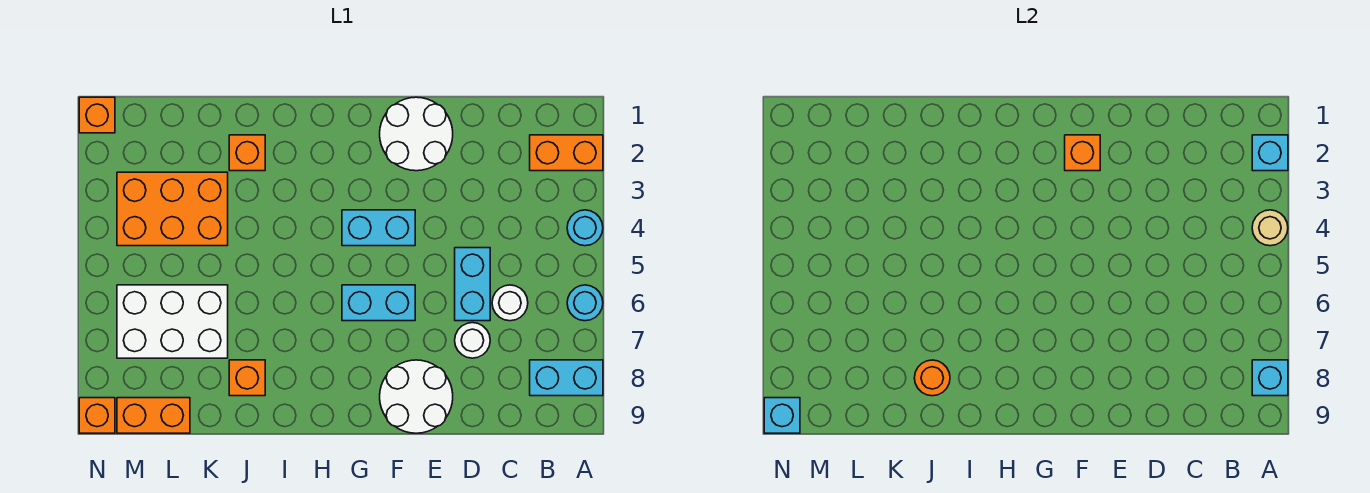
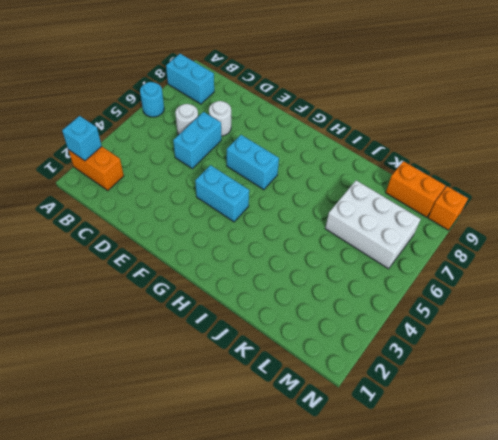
none -> cyan 1x1 round brick [567,210,603,246]
none -> white 2x2 round brick [380,97,453,171]
none -> white 2x2 round brick [380,360,453,433]

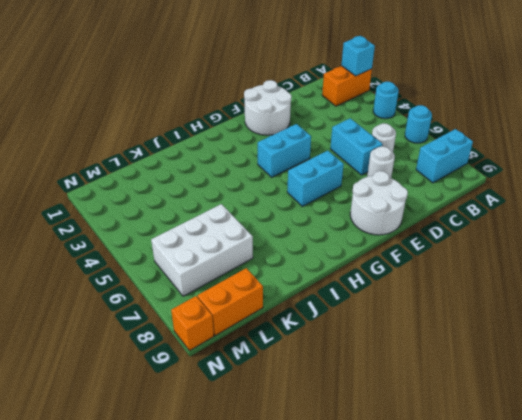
none -> orange 1x1 brick [229,135,265,171]
none -> orange 1x1 brick [229,360,265,396]
none -> orange 2x3 brick [117,172,228,246]

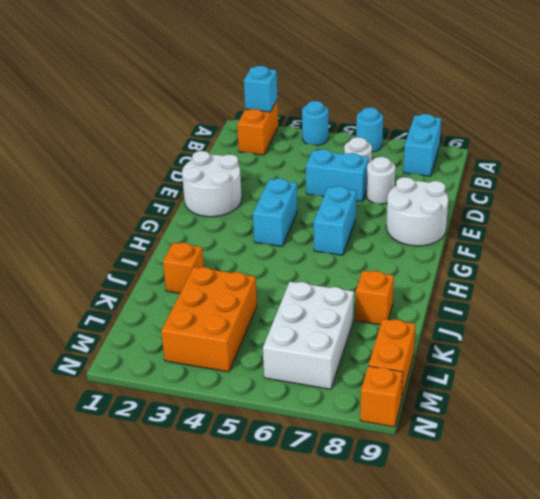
none -> orange 1x1 brick [79,97,115,133]
none -> tan 1x1 round brick [1252,210,1288,246]
none -> cyan 1x1 brick [1252,360,1288,396]

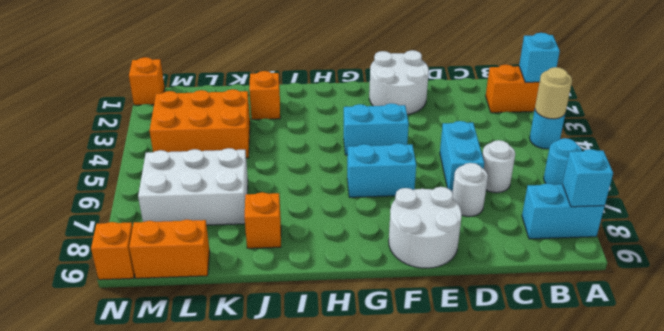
none -> orange 1x1 brick [1065,135,1100,171]
none -> orange 1x1 round brick [915,360,950,396]
none -> cyan 1x1 brick [764,398,800,433]

